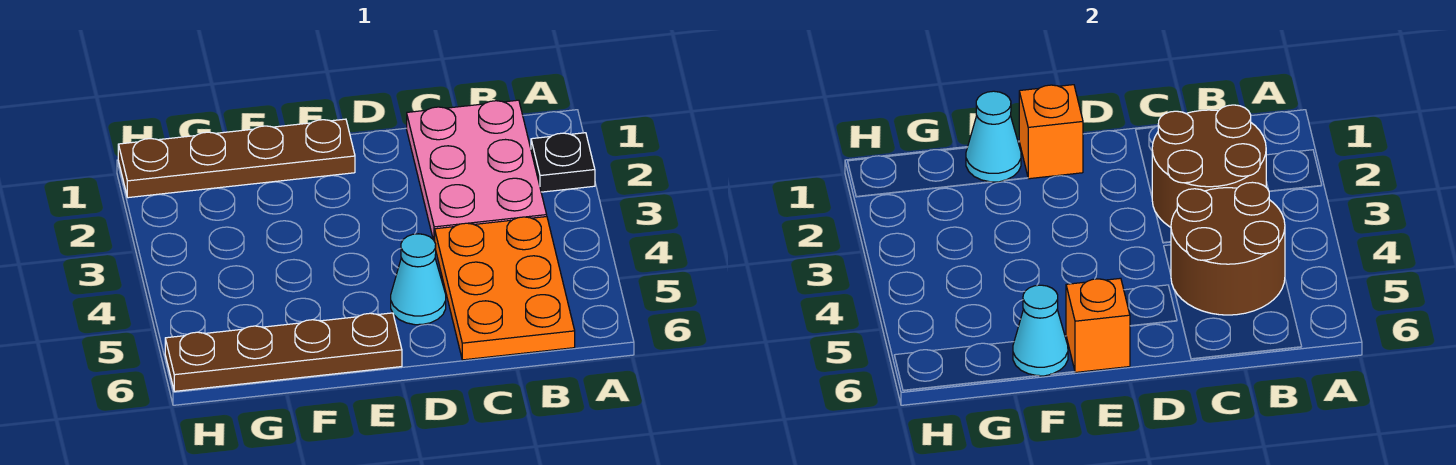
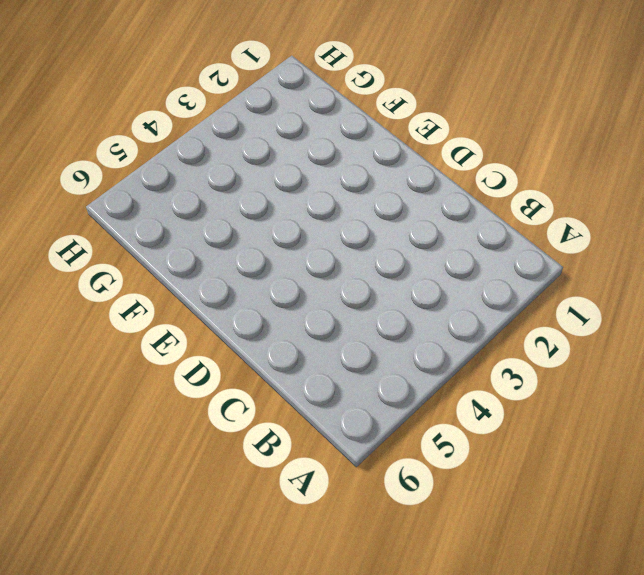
none -> black 1x1 plate [531,133,595,192]
none -> pink 2x3 plate [407,100,547,241]
none -> orange 2x3 plate [435,217,575,360]

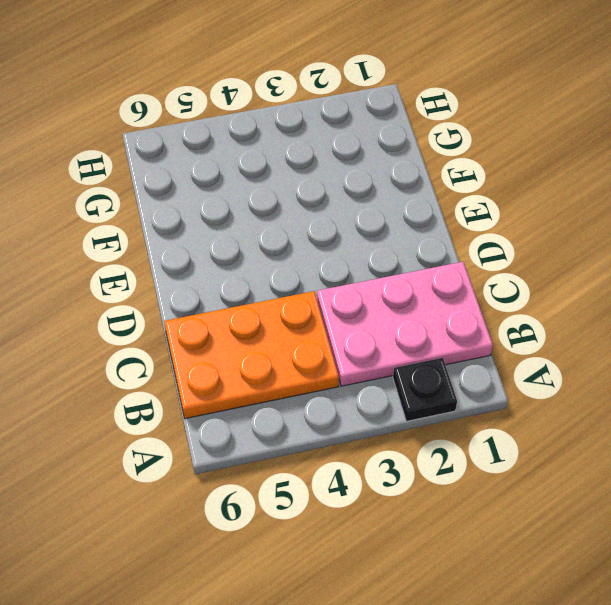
none -> cyan 1x1 cone [391,234,446,325]
none -> brown 1x4 plate [118,119,355,198]
none -> brown 1x4 plate [165,313,402,391]

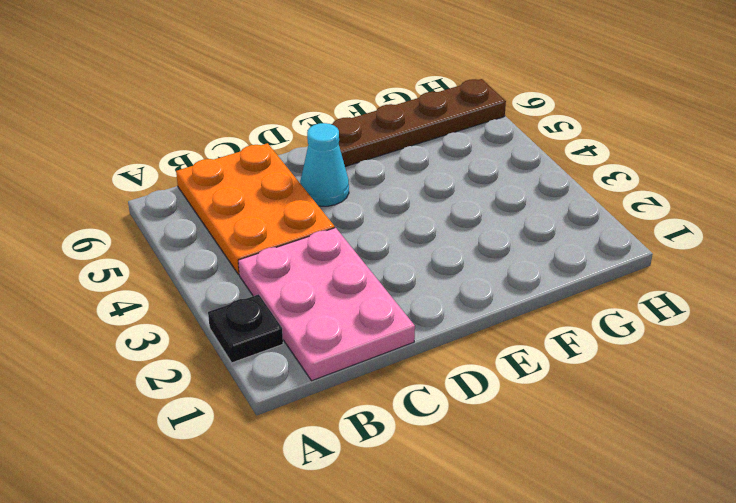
none -> brown 1x4 plate [118,119,355,198]
none -> brown 2x2 round brick [1152,105,1266,227]
none -> brown 2x2 round brick [1171,182,1285,315]

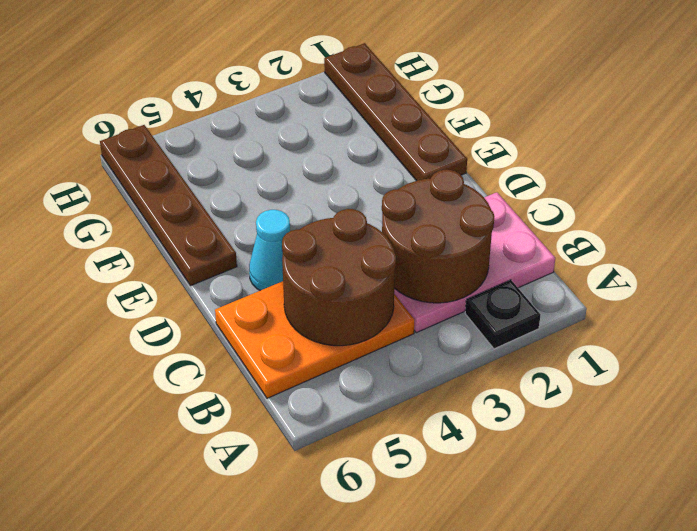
none -> orange 1x1 brick [1019,85,1083,179]
none -> orange 1x1 brick [1066,278,1130,372]
none -> cyan 1x1 cone [966,91,1021,182]

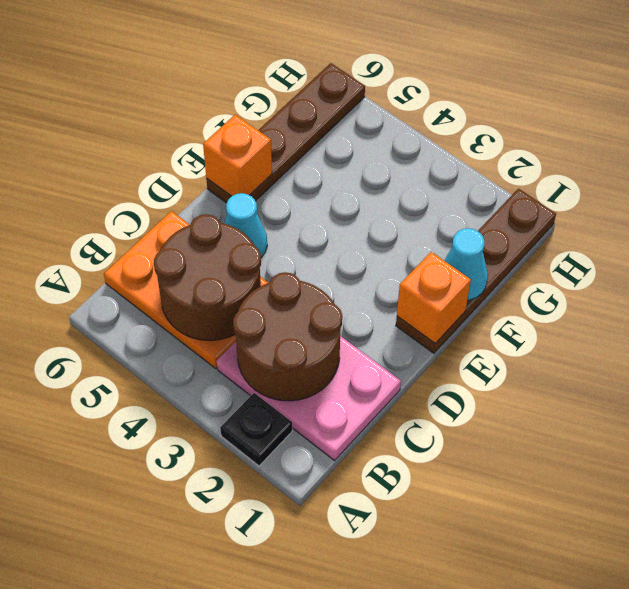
none -> cyan 1x1 cone [1013,285,1068,376]

